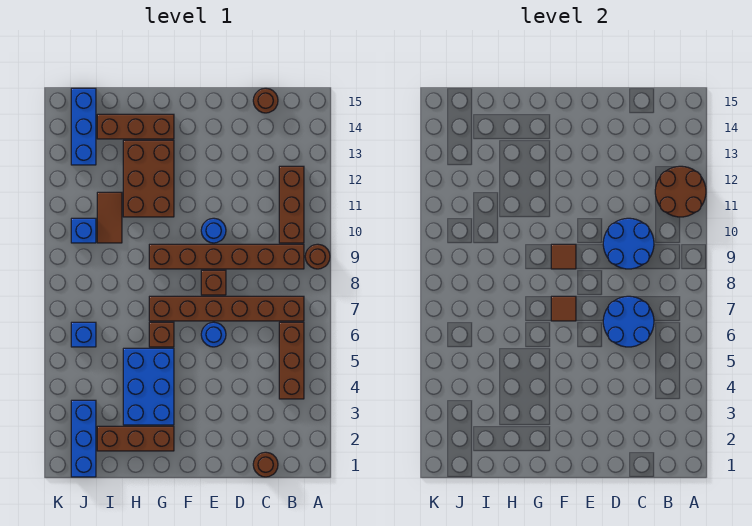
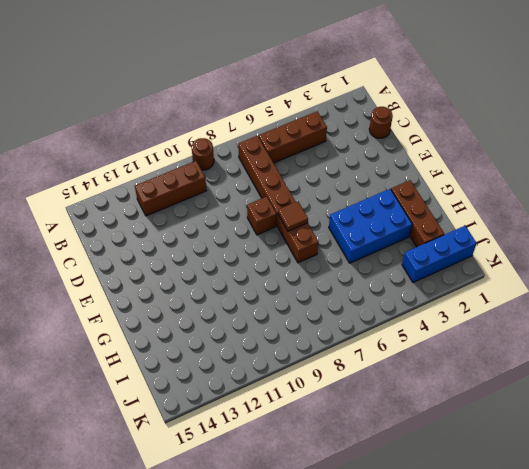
none -> brown 1x6 brick [149,244,304,269]
none -> brown 1x1 round brick [253,88,278,113]
none -> blue 1x1 round brick [201,322,226,347]

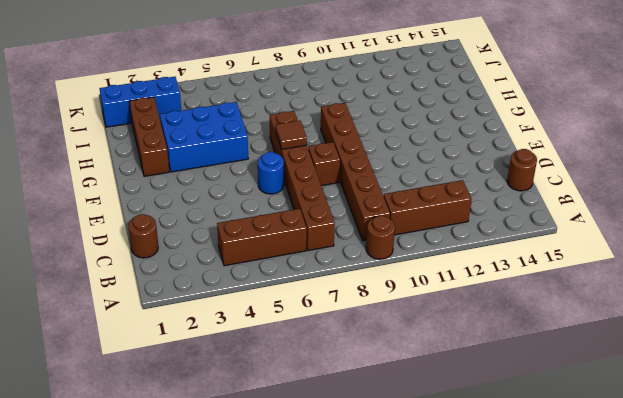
none -> blue 1x1 round brick [201,218,226,243]
none -> brown 1x1 brick [149,322,174,347]
none -> brown 2x3 brick [123,140,174,217]

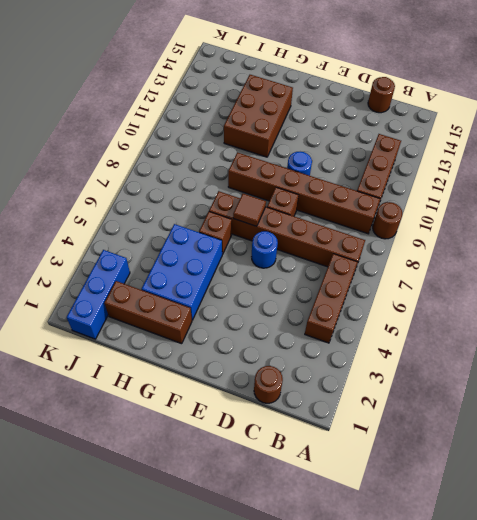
none -> brown 1x3 brick [97,114,174,139]
none -> brown 1x2 tile [97,192,122,243]
none -> blue 1x1 brick [71,322,96,347]

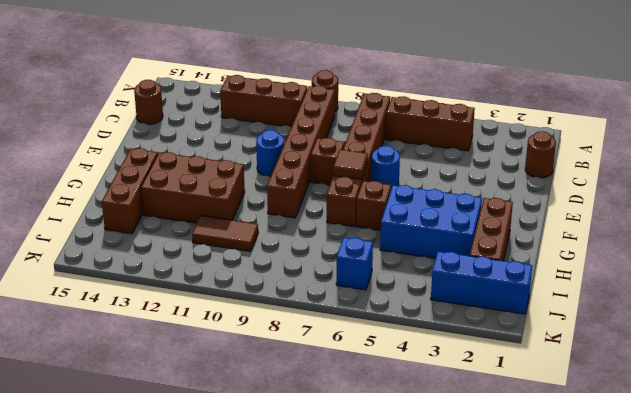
none -> blue 1x1 brick [71,218,96,243]
none -> blue 1x3 brick [71,88,96,165]
none -> brown 2x2 round brick [655,166,706,217]

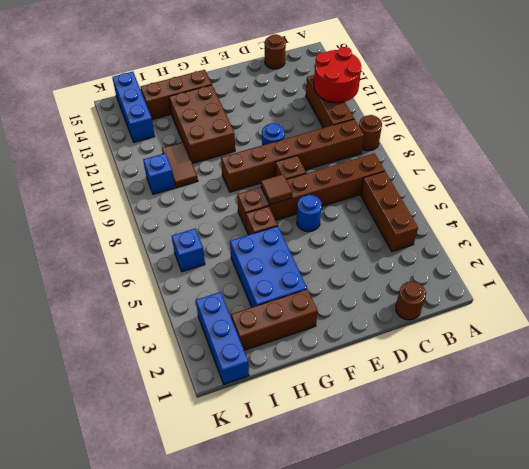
red 2x2 round brick [314,47,361,103] -> brown 2x2 round brick [655,166,706,217]
none -> blue 2x2 round brick [603,296,654,347]
none -> blue 2x2 round brick [603,218,654,269]
none -> brown 1x1 tile [551,244,576,269]

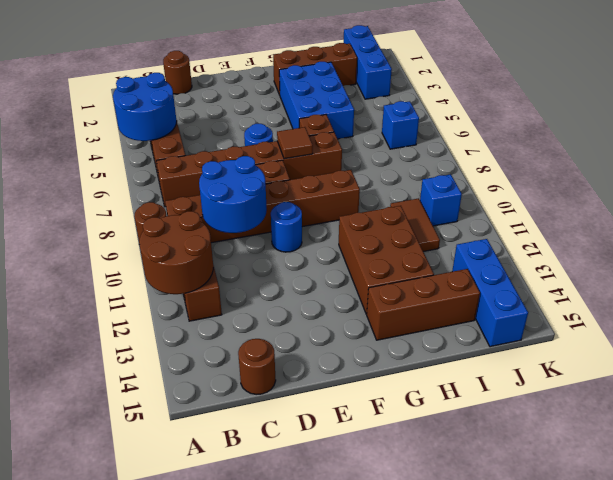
blue 2x2 round brick [113,73,177,141] -> blue 2x2 round brick moved to [603,296,654,347]
none -> brown 1x1 tile [551,244,576,269]

